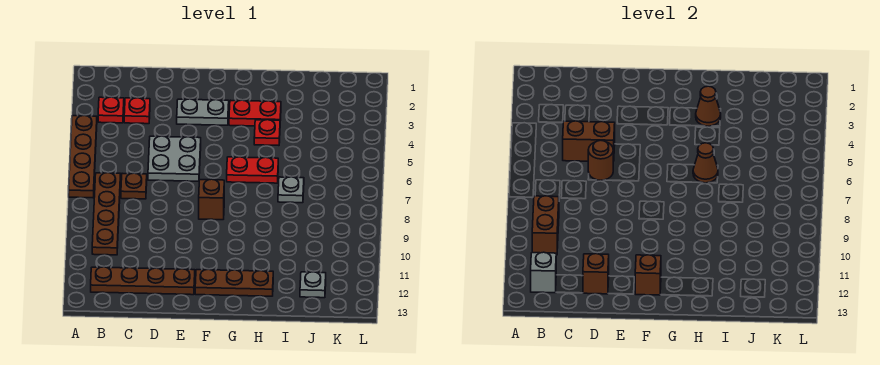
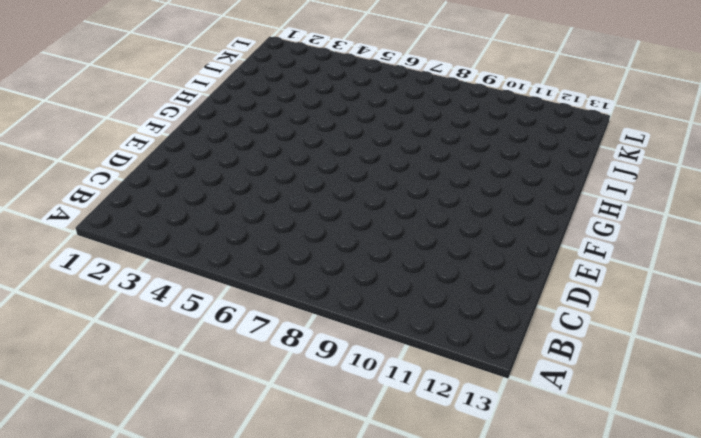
none -> brown 1x4 plate [69,115,97,198]
none -> red 1x1 plate [98,97,124,123]
none -> brown 1x4 plate [92,173,121,255]

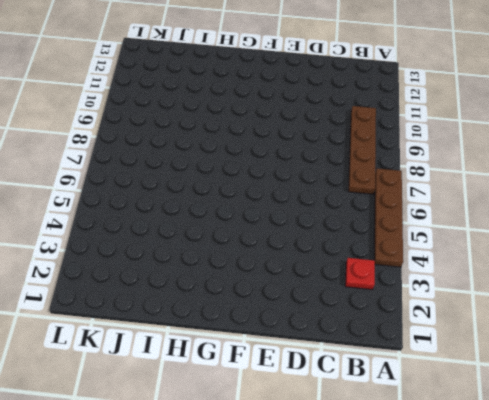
none -> brown 1x4 plate [91,267,195,295]
none -> red 1x1 plate [124,98,150,124]
none -> brown 1x1 plate [121,173,147,199]

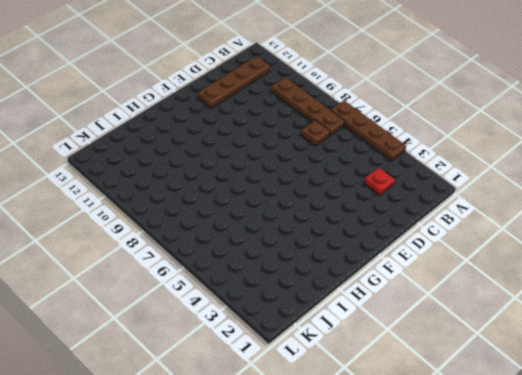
none -> red 1x1 plate [98,97,124,123]
none -> grey 2x2 plate [148,136,201,181]
none -> grey 1x2 plate [177,99,229,125]

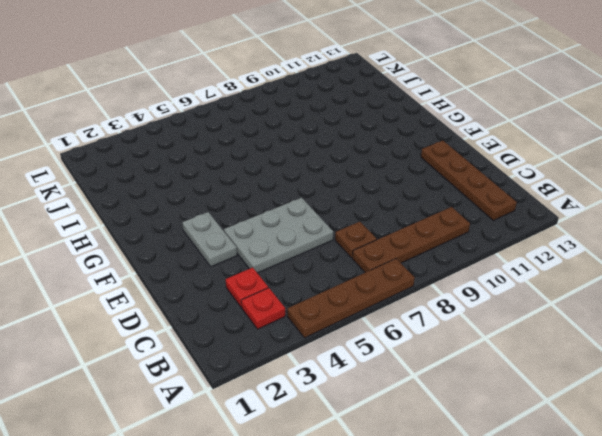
grey 2x3 plate [224,198,333,273] -> grey 2x2 plate [148,136,201,181]
none -> brown 1x1 brick [199,179,224,220]
none -> brown 1x3 plate [195,269,273,296]
none -> red 1x2 plate [229,100,281,126]

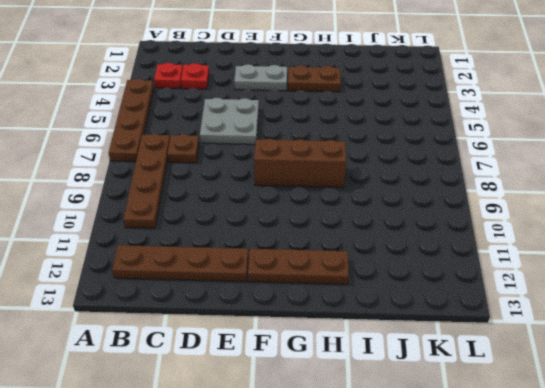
brown 1x3 brick [254,139,346,187] -> brown 1x1 brick [199,179,224,220]
brown 1x2 plate [288,66,341,92] -> red 1x2 plate [229,100,281,126]
none -> red 1x2 plate [227,157,278,183]
none -> red 1x1 plate [254,120,280,146]
none -> grey 1x1 plate [278,177,304,203]

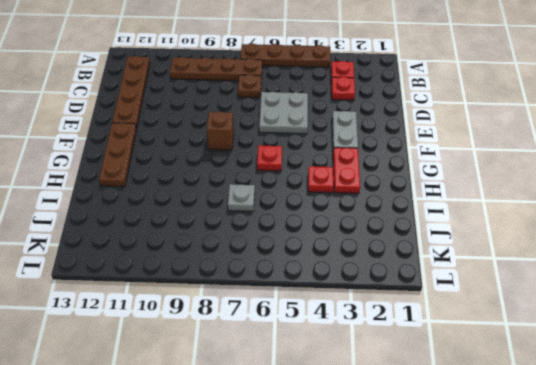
red 1x1 plate [257,146,282,171] -> red 1x2 plate [227,157,278,183]
none -> grey 1x1 plate [300,272,326,298]
none -> brown 1x2 brick [532,196,559,255]
none -> grey 1x1 brick [531,252,556,293]

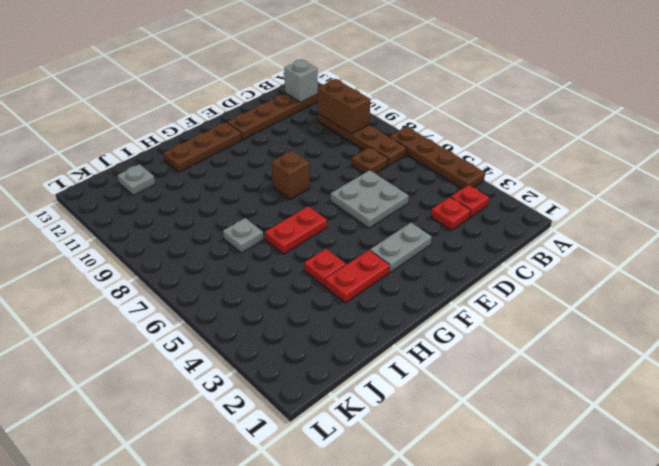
none -> brown 1x2 brick [563,121,615,161]
none -> brown 1x1 round brick [588,141,613,180]
none -> brown 1x1 brick [583,254,609,294]

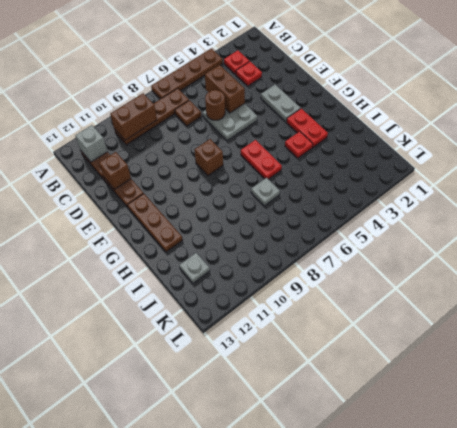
none -> brown 1x1 brick [635,255,661,295]
none -> brown 1x1 cone [696,86,721,126]
none -> brown 1x1 cone [693,143,718,183]

